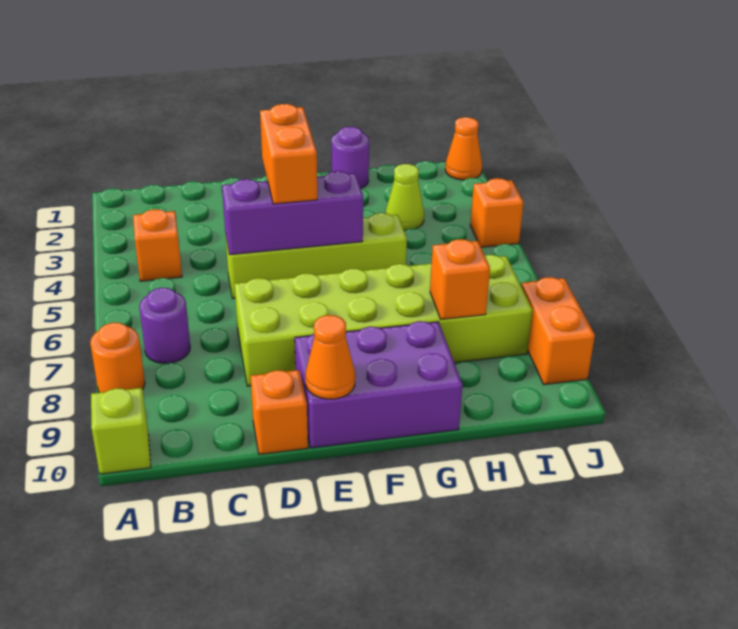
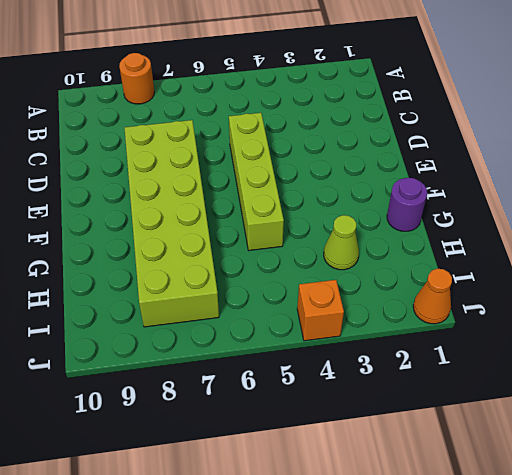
none -> lime 1x1 brick [91,388,151,474]
none -> orange 1x1 brick [133,209,182,281]
none -> purple 1x1 round brick [139,288,190,363]

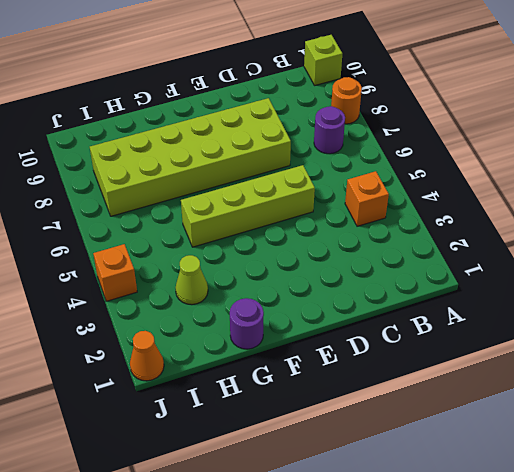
none -> orange 1x1 brick [250,370,308,454]
none -> purple 2x3 brick [295,321,463,448]
none -> orange 1x2 brick [521,277,595,385]

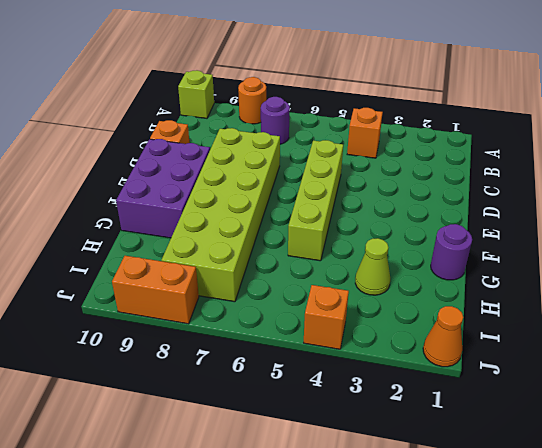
none -> purple 1x3 brick [222,171,363,255]
none -> orange 1x1 cone [305,315,355,399]
none -> orange 1x1 brick [430,239,490,319]

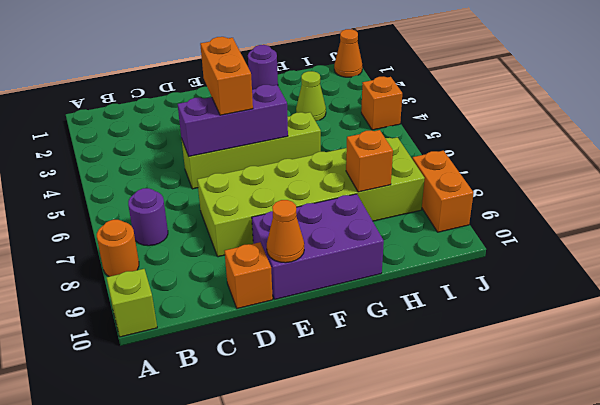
none -> orange 1x1 brick [133,209,182,281]

